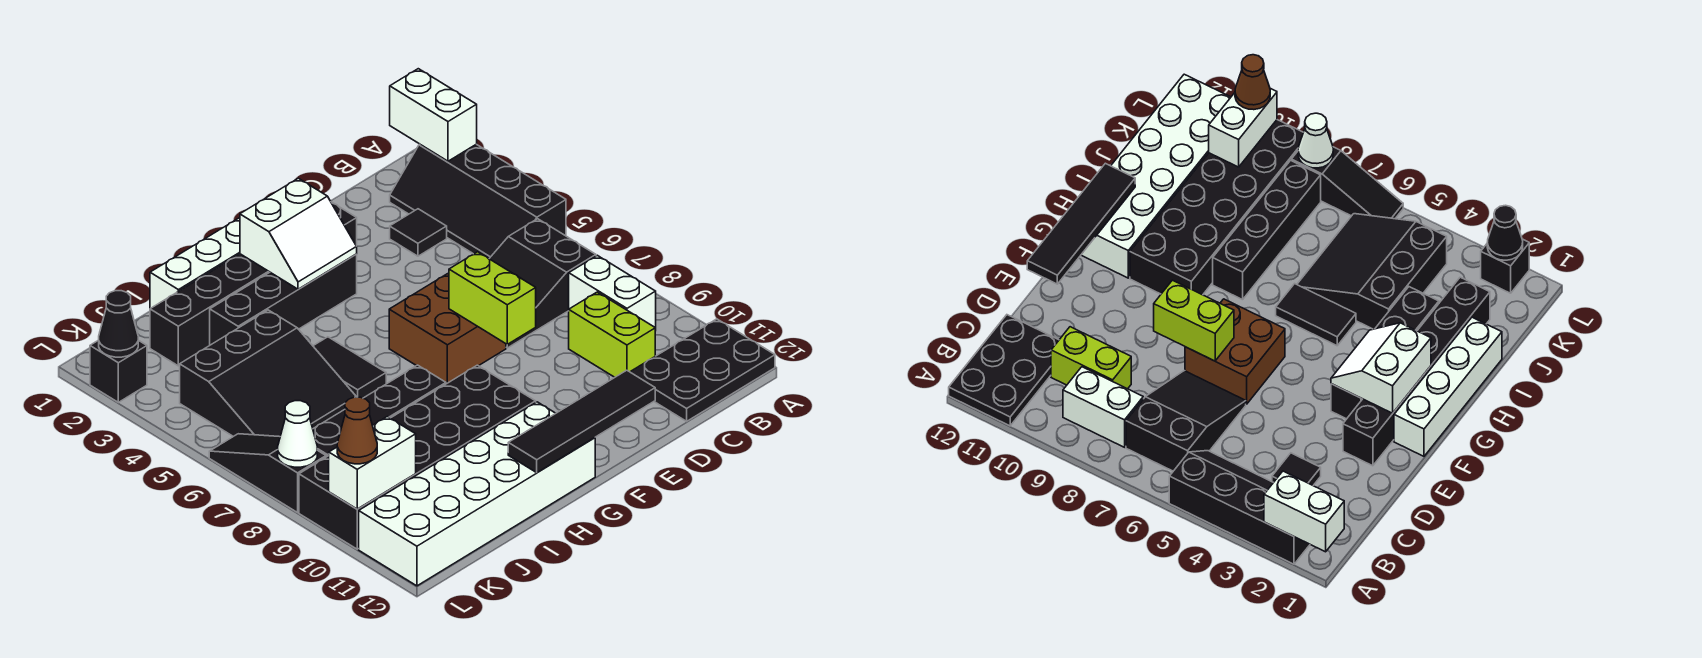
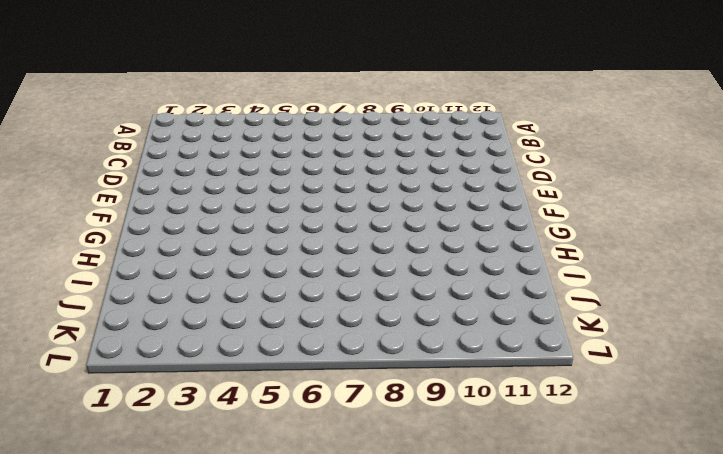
none -> black 2x4 slope [390,144,566,259]
none -> black 2x3 plate [631,319,775,421]
none -> black 2x3 slope [489,219,596,348]

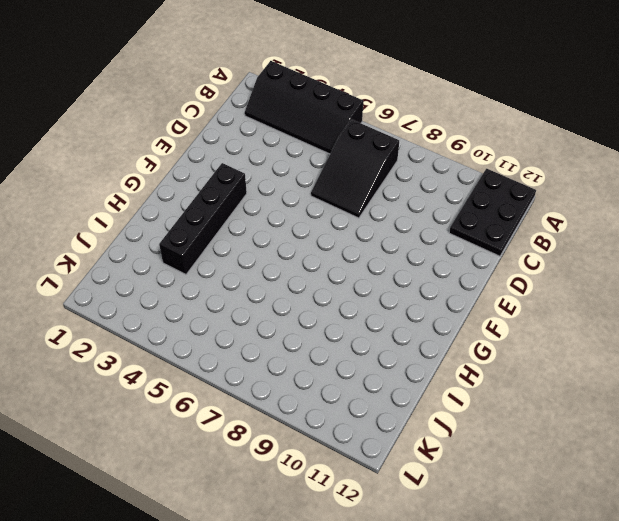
none -> white 1x2 brick [569,255,656,331]
none -> black 1x1 tile [390,209,447,256]
none -> lime 1x2 brick [569,292,655,377]

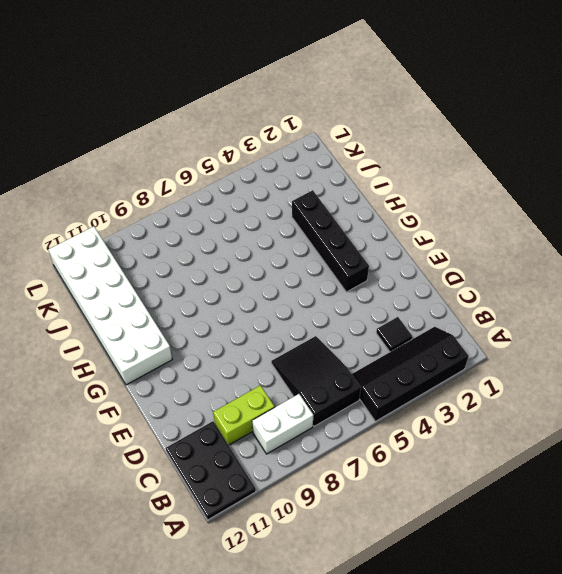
none -> black 1x6 brick [150,202,357,366]
none -> brown 2x2 brick [389,274,506,384]
none -> white 1x4 brick [150,218,240,309]

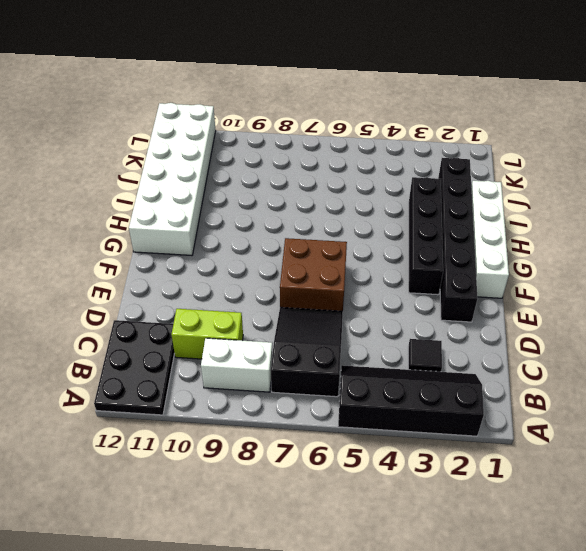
none -> black 2x6 brick [299,365,536,549]
none -> black 1x2 tile [313,337,386,398]
none -> black 1x4 brick [313,365,446,457]

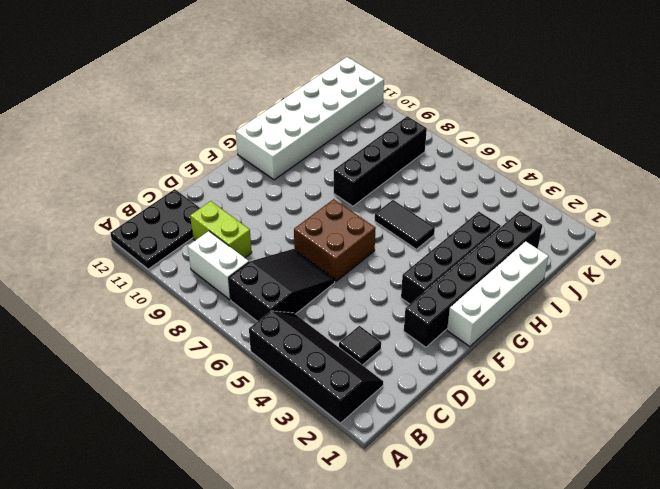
none -> black 2x6 brick [299,365,536,549]
none -> black 3x3 slope [180,310,356,437]
none -> black 1x1 brick [90,340,147,402]

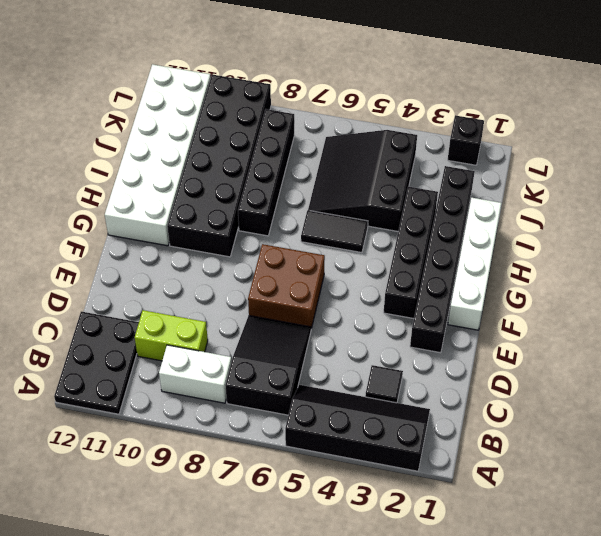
none -> black 1x3 slope [209,434,326,512]
none -> white 1x2 brick [390,69,477,161]
none -> lime 1x2 brick [449,252,536,345]

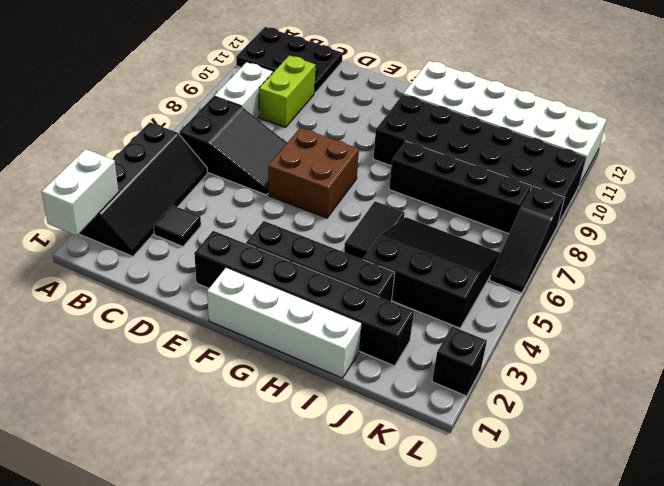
none -> lime 1x2 brick [449,252,536,345]
none -> black 1x4 tile [508,370,655,473]
none -> white 2x2 slope [240,178,357,289]

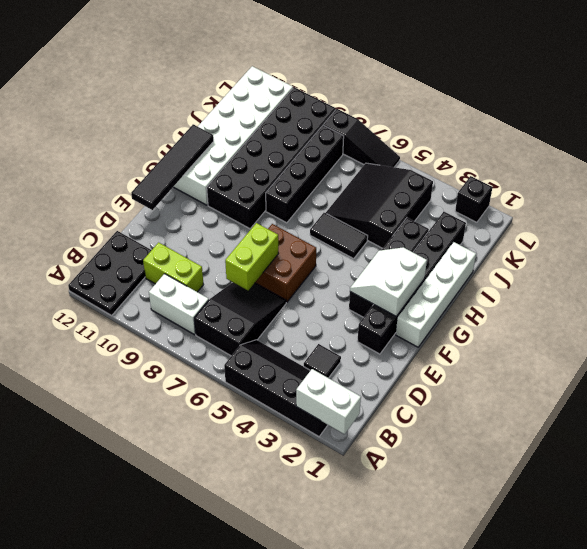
lime 1x2 brick [225,223,279,290] -> lime 1x2 brick turned to [449,252,536,345]
none -> white 1x2 brick [329,417,416,509]
none -> black 1x1 cone [99,291,138,357]
none -> white 1x1 cone [278,401,317,467]

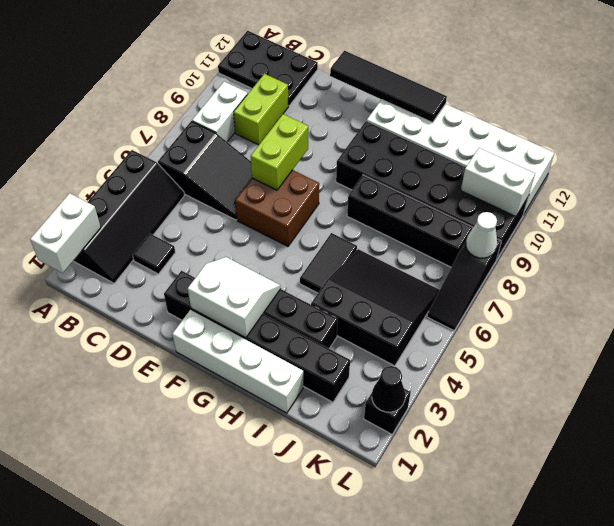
none -> brown 1x1 cone [337,397,377,464]

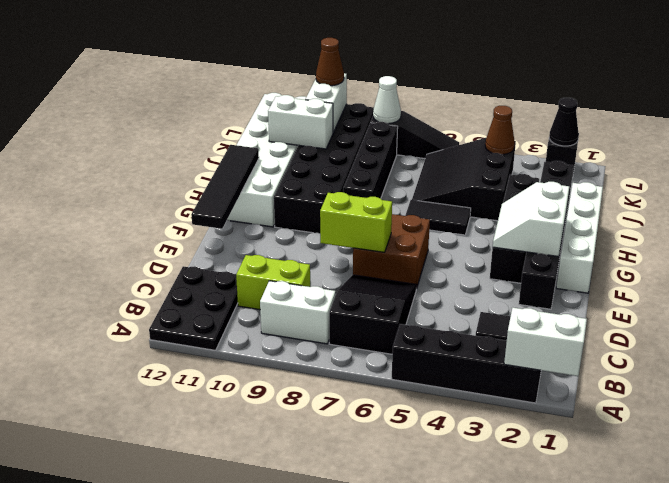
white 1x2 brick [268,95,333,149] -> none
brown 1x1 cone [485,106,515,155] -> none

